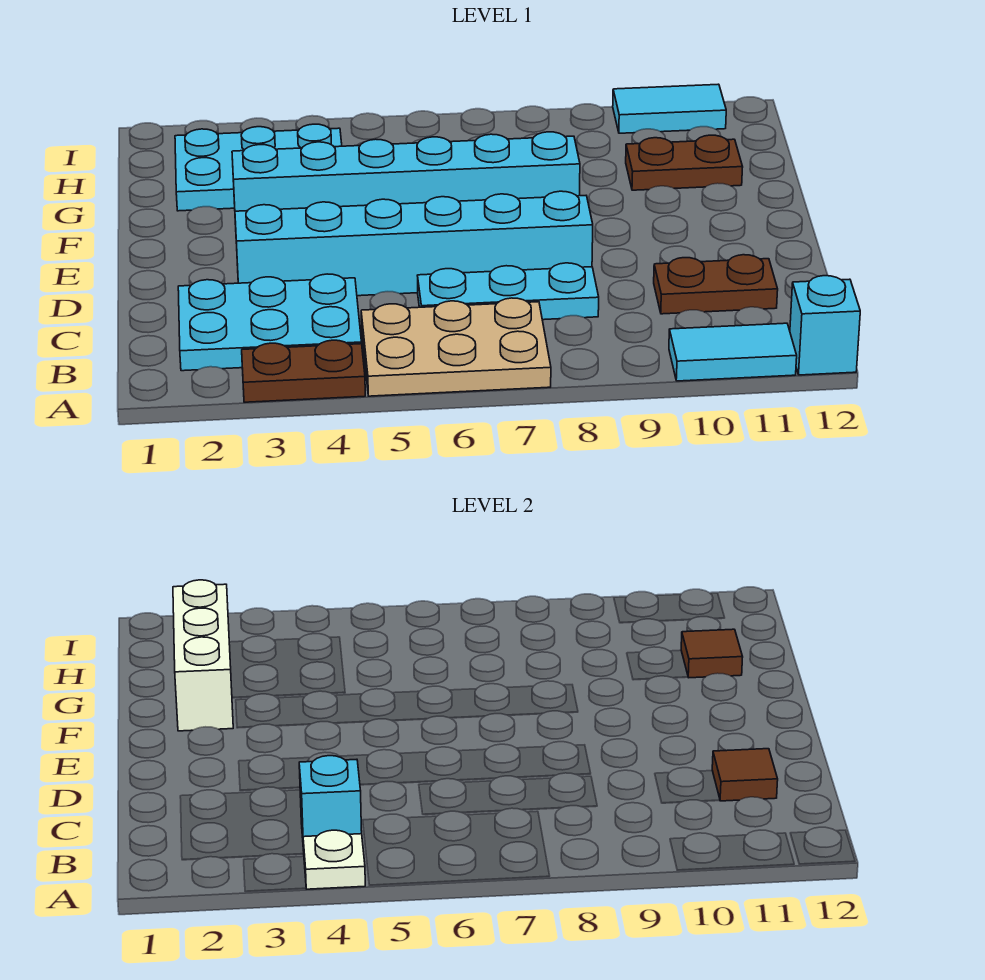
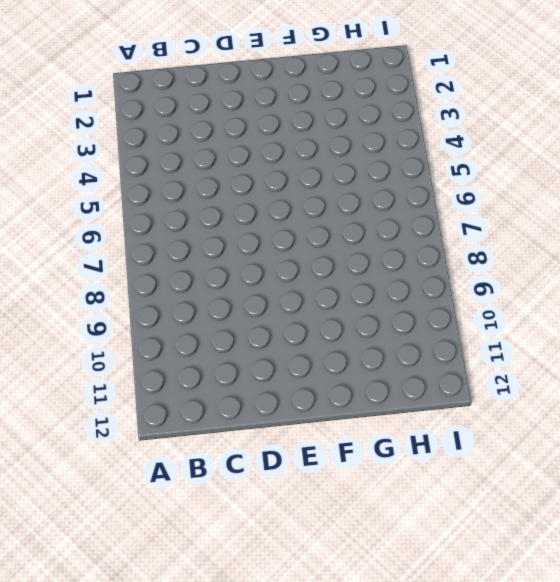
none -> brown 1x2 plate [242,340,365,402]
none -> tan 2x3 plate [361,298,551,396]
none -> cyan 1x2 tile [669,323,797,381]

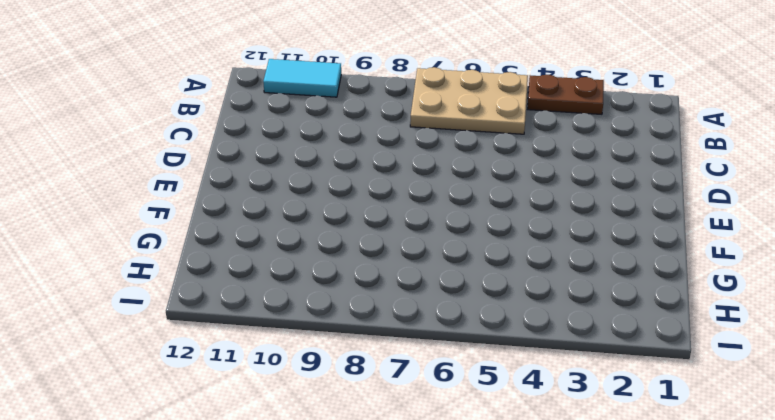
none -> cyan 1x1 brick [790,276,860,375]
none -> cyan 2x3 plate [178,274,362,371]
none -> cyan 1x3 plate [417,263,599,320]

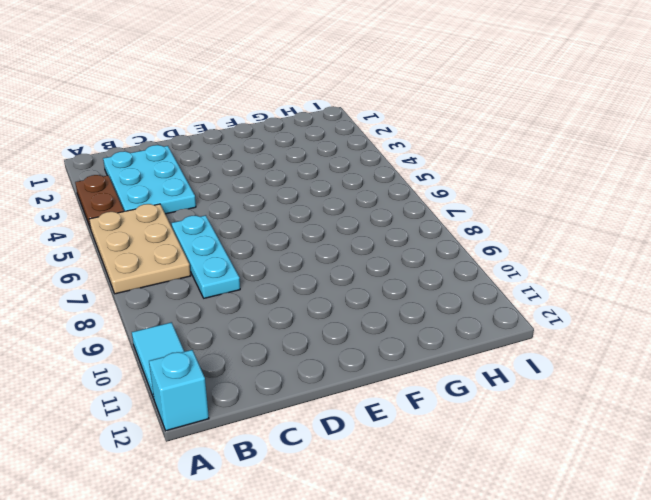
none -> brown 1x2 plate [654,255,778,314]
none -> cyan 1x6 brick [235,191,593,296]
none -> cyan 1x6 brick [232,132,580,224]

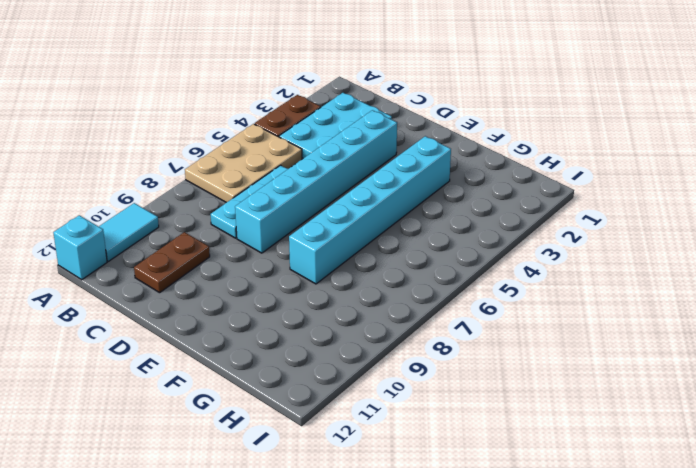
none -> cyan 2x3 plate [175,124,342,211]
none -> brown 1x2 plate [626,135,743,190]
none -> cyan 1x2 tile [613,84,726,133]

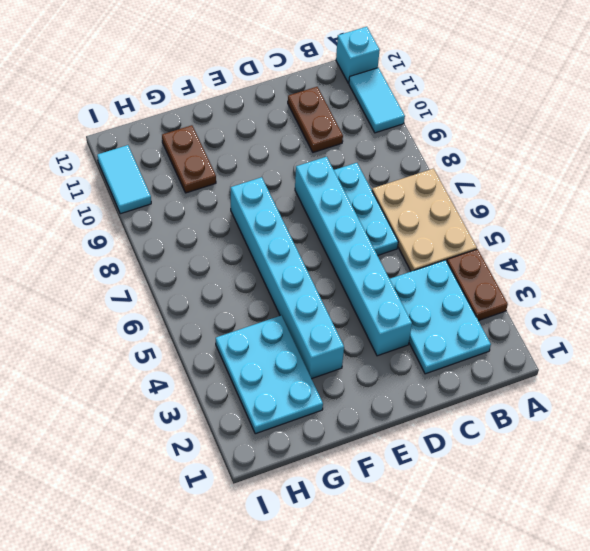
none -> white 1x1 plate [303,830,365,889]
none -> cyan 1x1 brick [299,756,362,851]
none -> brown 1x1 tile [712,749,778,801]

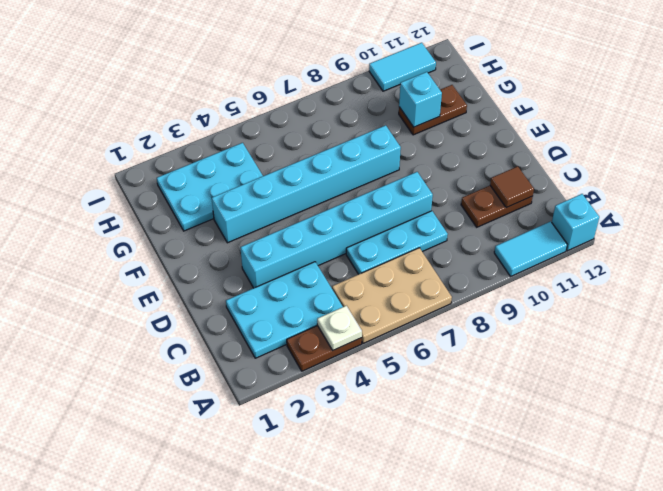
cyan 1x1 brick [399,72,442,127] -> cyan 1x1 brick moved to [299,756,362,851]
none -> white 1x3 brick [173,580,233,731]
none -> brown 1x1 tile [681,629,743,678]

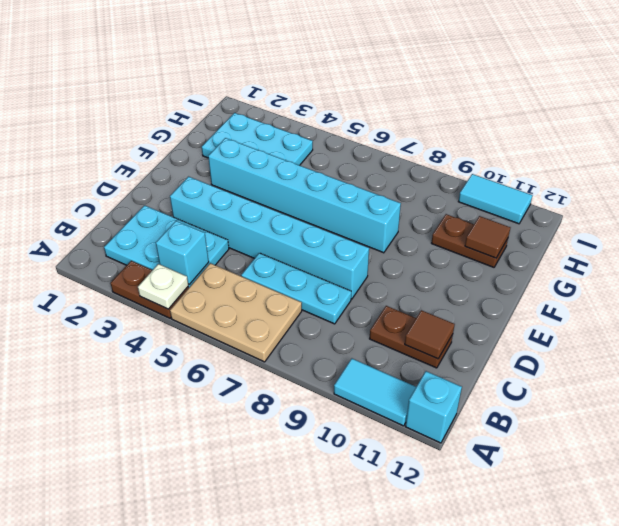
none -> white 1x3 brick [173,580,233,731]

